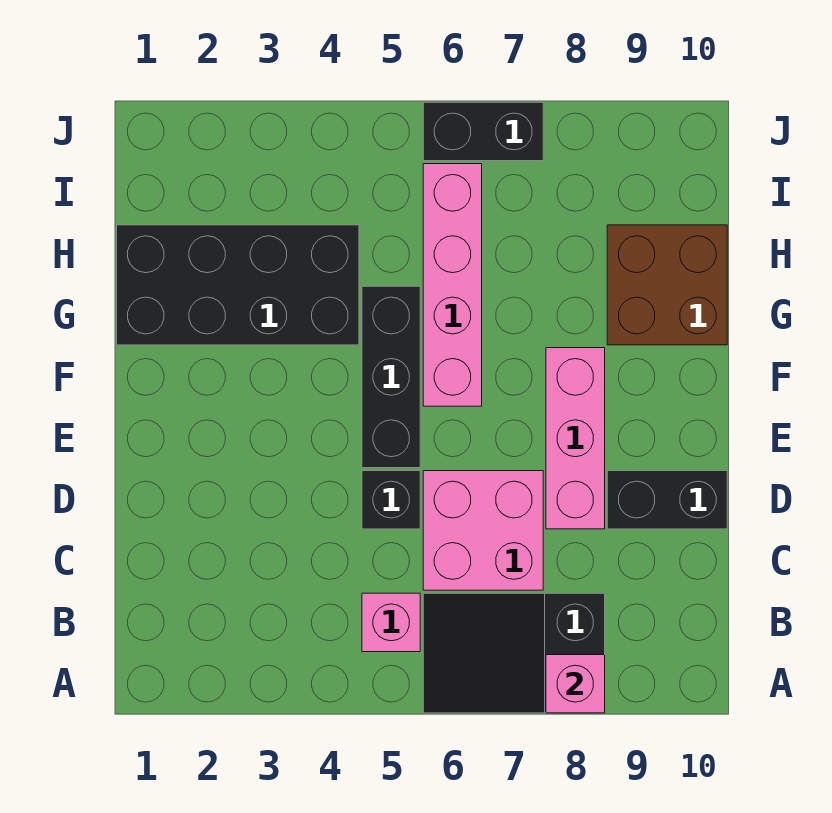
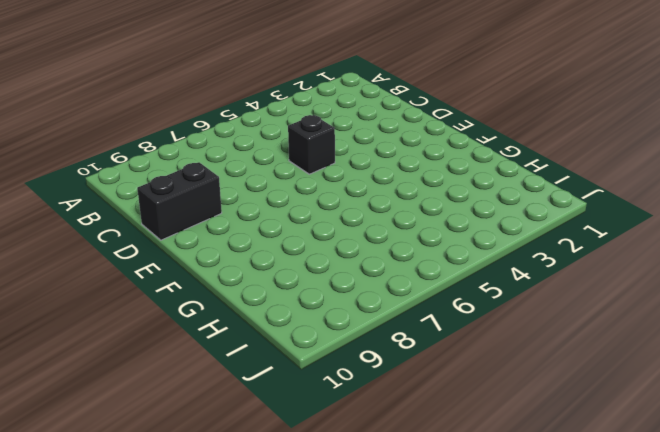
none -> black 2x3 slope [423,593,605,713]
none -> pink 1x1 brick [362,593,420,652]
none -> pink 2x2 brick [423,471,543,590]

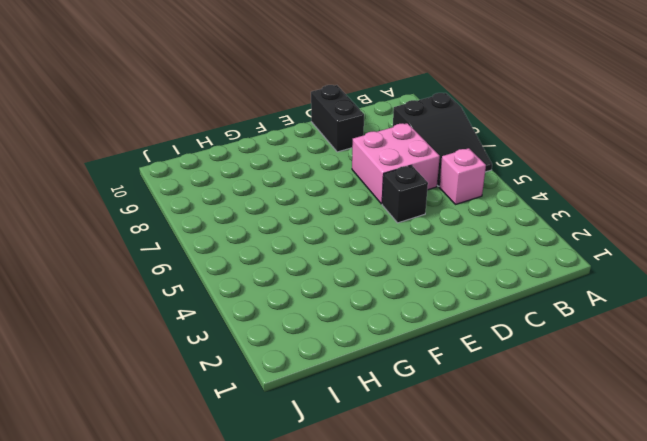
none -> pink 1x3 brick [546,348,605,529]
none -> black 1x3 brick [362,286,420,468]
none -> pink 1x4 brick [423,164,482,406]

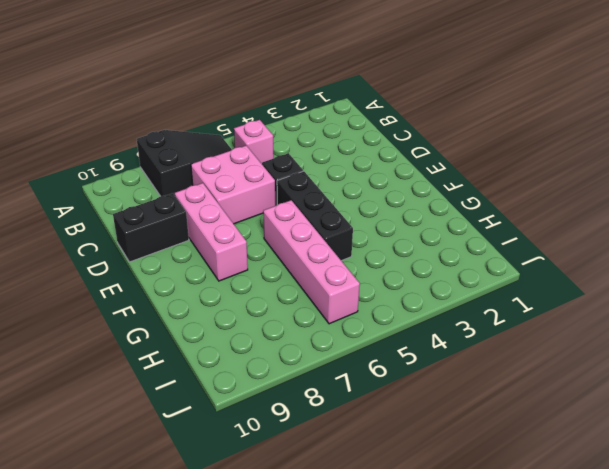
none -> black 2x4 brick [117,225,359,345]
none -> brown 2x2 brick [607,225,727,345]
none -> black 1x2 brick [423,102,543,161]

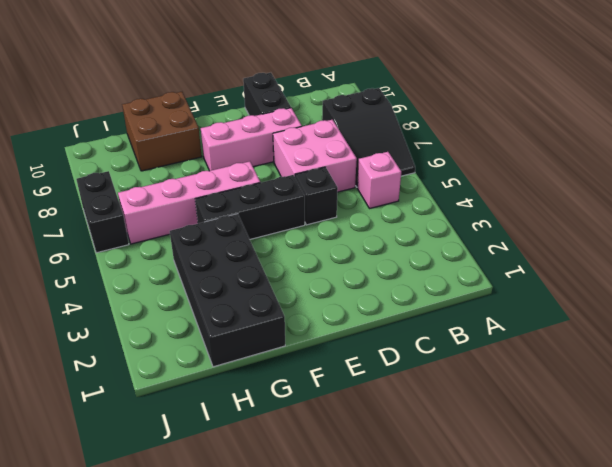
none -> pink 1x1 brick [546,655,605,713]

